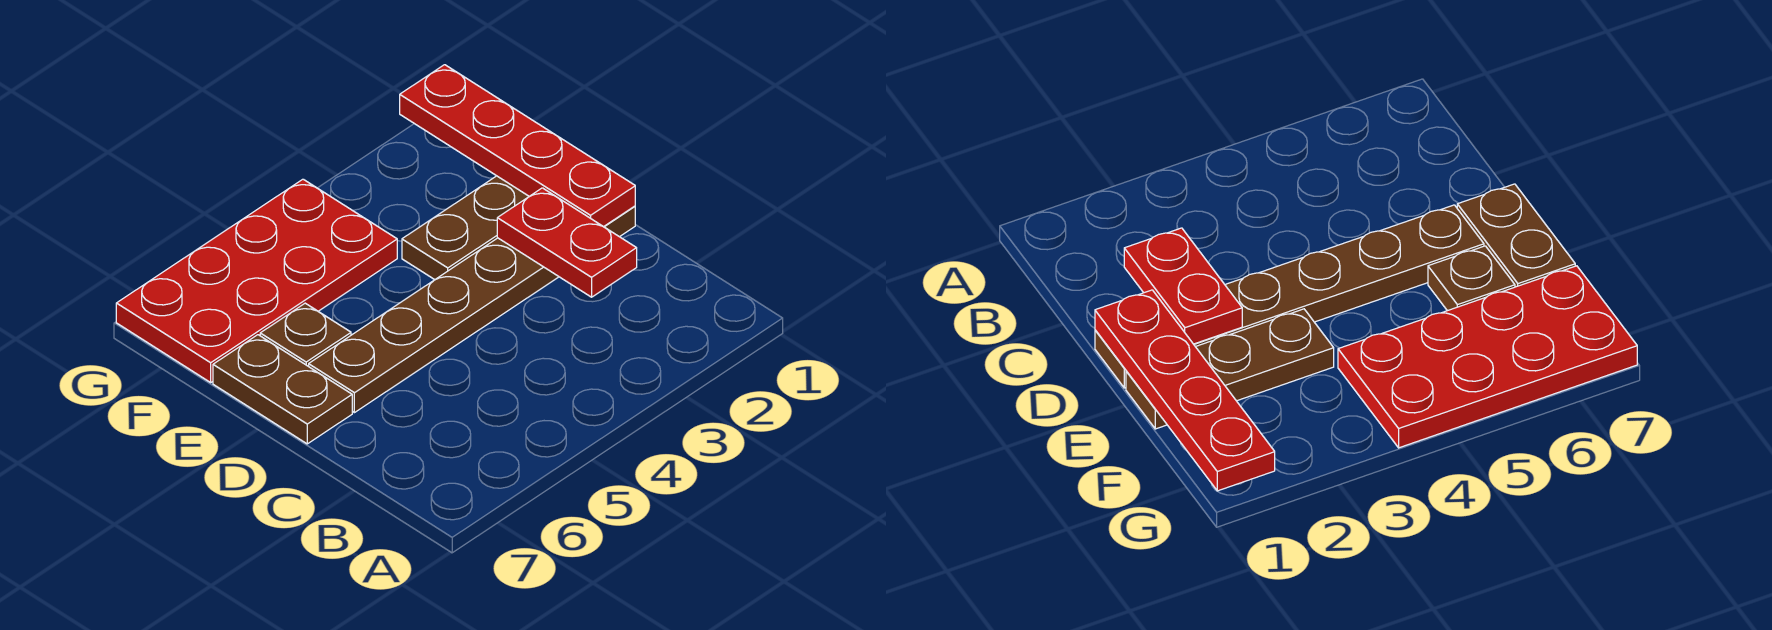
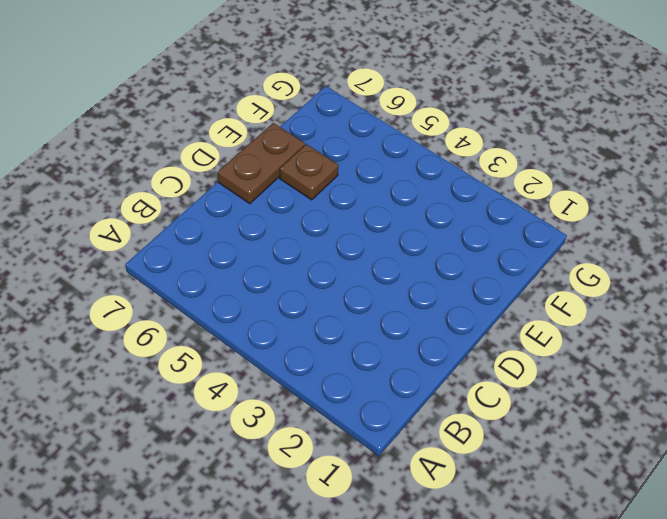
none -> brown 1x6 plate [309,206,635,413]
none -> brown 1x3 plate [402,176,529,280]

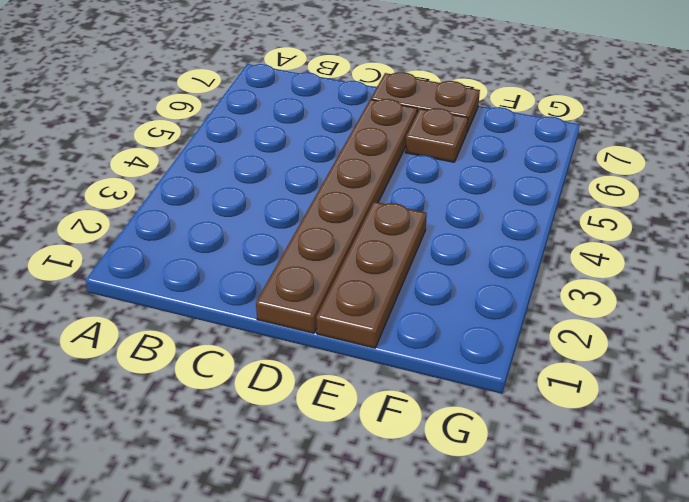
none -> red 2x4 plate [116,179,397,382]
none -> red 1x2 plate [497,188,637,297]

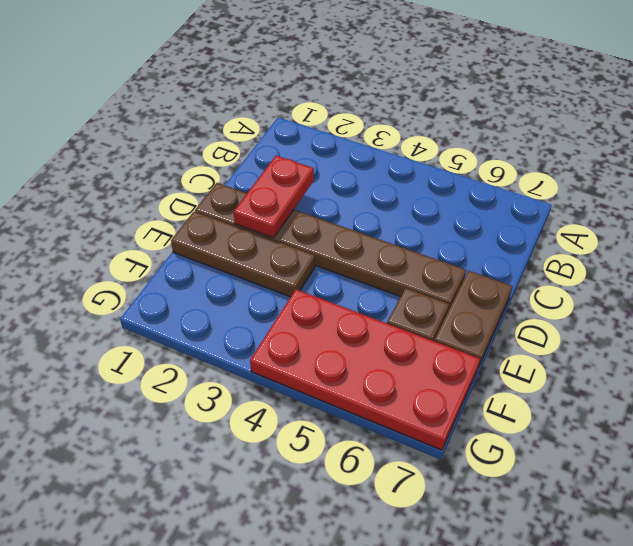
none -> red 1x4 plate [400,65,635,227]

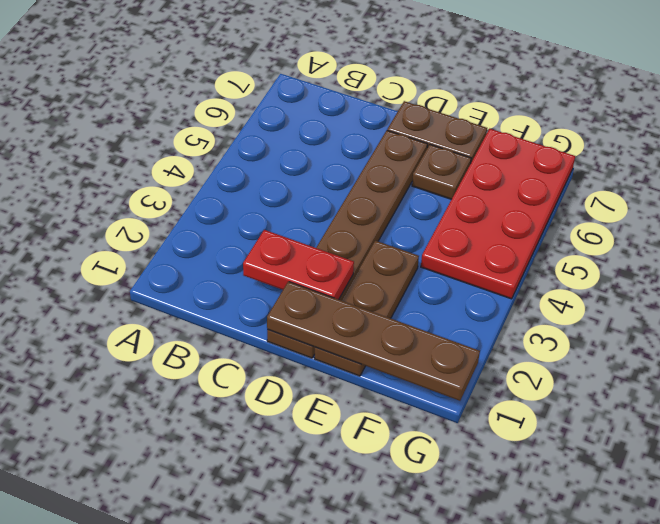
brown 1x4 plate [267,282,480,401] -> red 1x4 plate [400,65,635,227]

